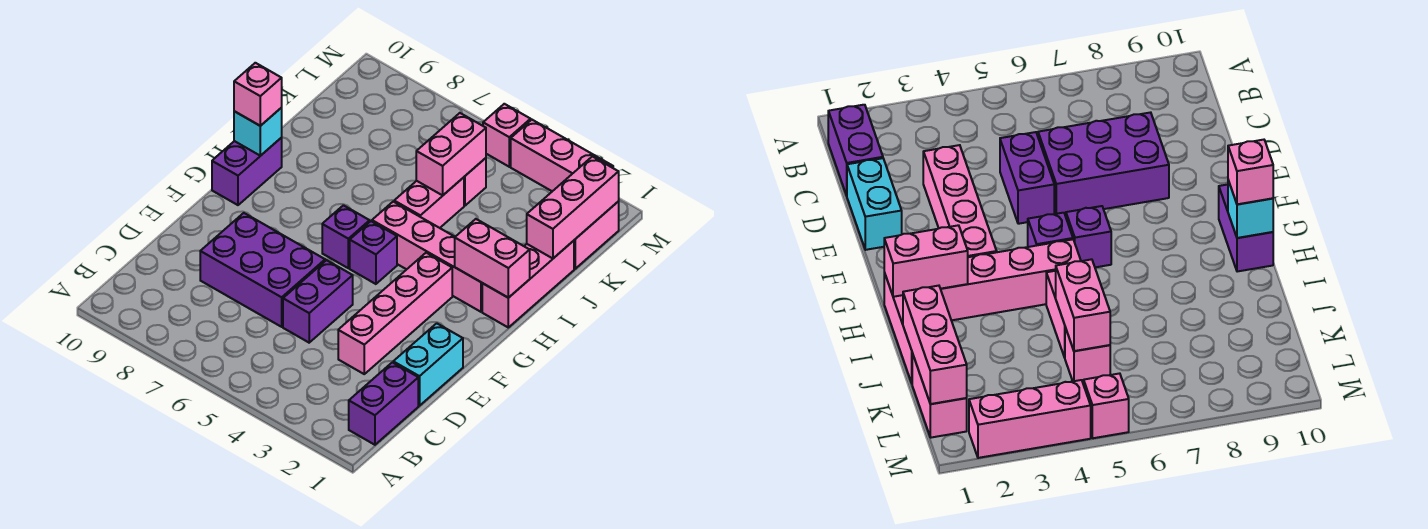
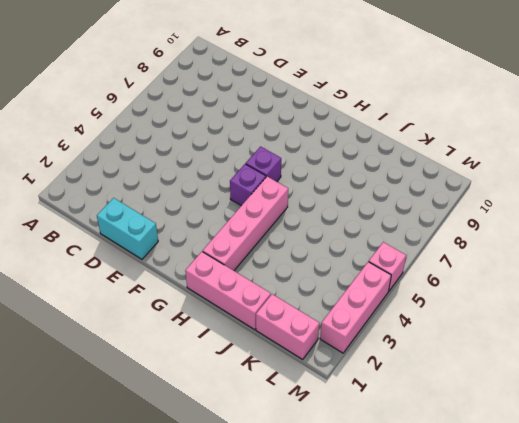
none -> purple 1x2 brick [349,362,418,445]
none -> pink 1x4 brick [338,253,452,374]
none -> purple 1x2 brick [283,260,353,343]

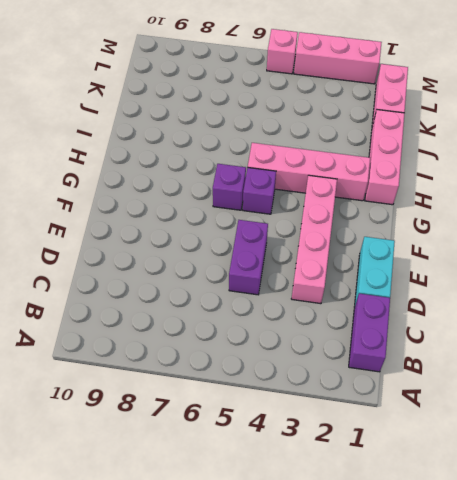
none -> purple 2x3 brick [200,213,325,327]
none -> purple 1x2 brick [212,138,282,205]
none -> pink 1x2 brick [394,177,464,228]

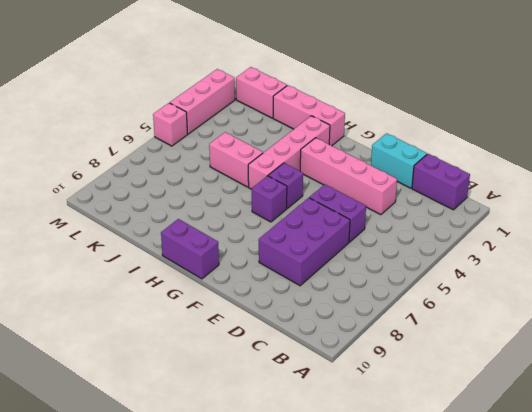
none -> pink 1x1 brick [464,158,486,206]
none -> pink 1x2 brick [455,219,530,298]
none -> cyan 1x1 brick [234,108,282,156]

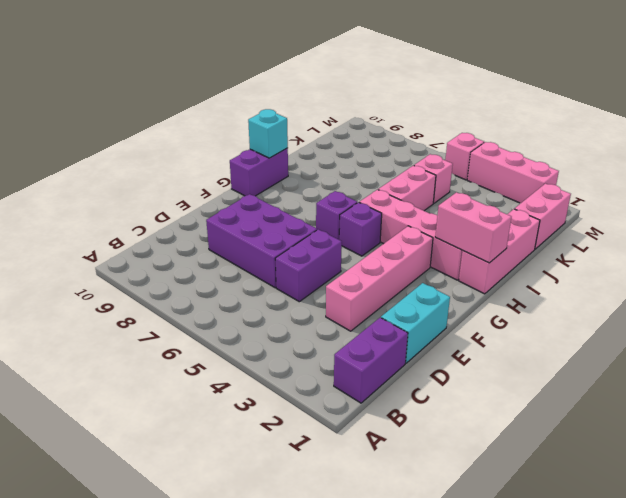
none -> pink 1x3 brick [527,156,619,258]
none -> pink 1x2 brick [416,113,486,196]
none -> pink 1x1 brick [234,63,282,126]

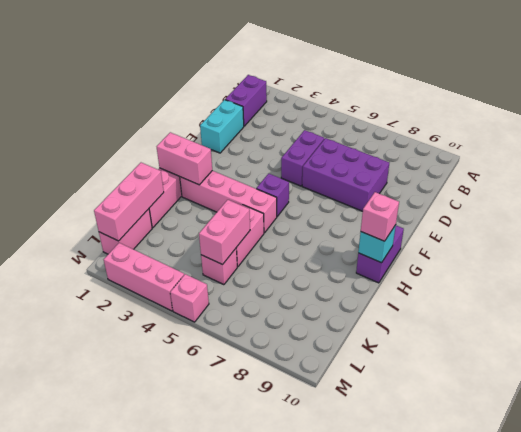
none -> pink 1x4 brick [338,253,452,374]
none -> purple 1x1 brick [322,205,370,268]

